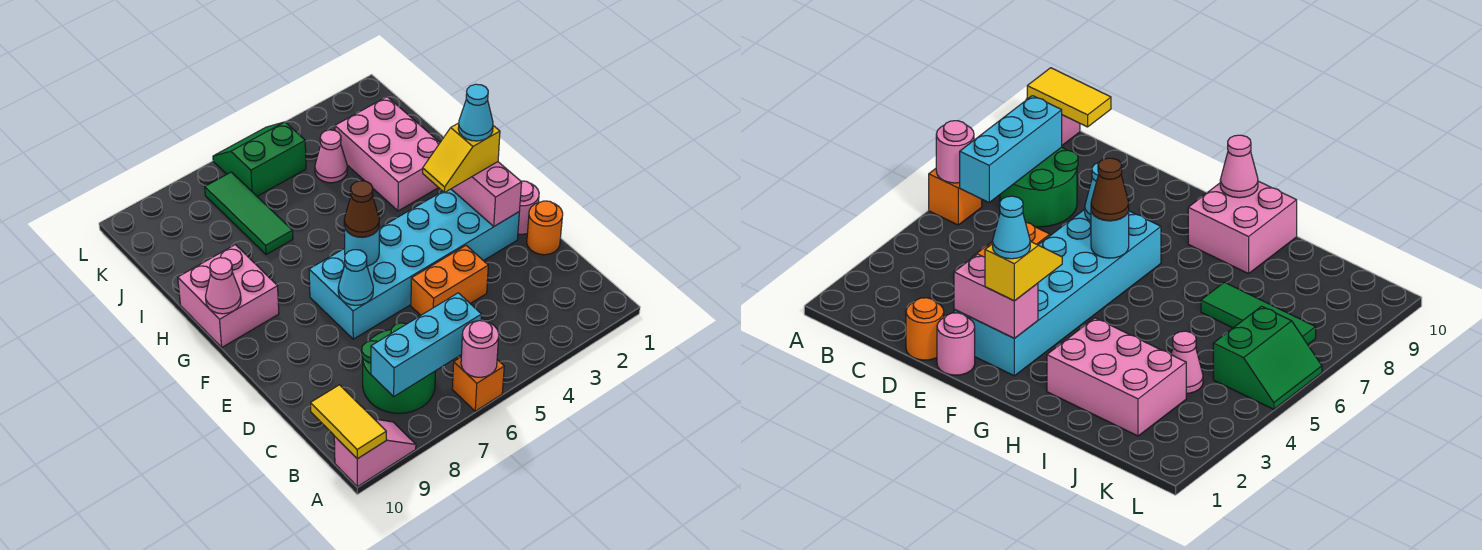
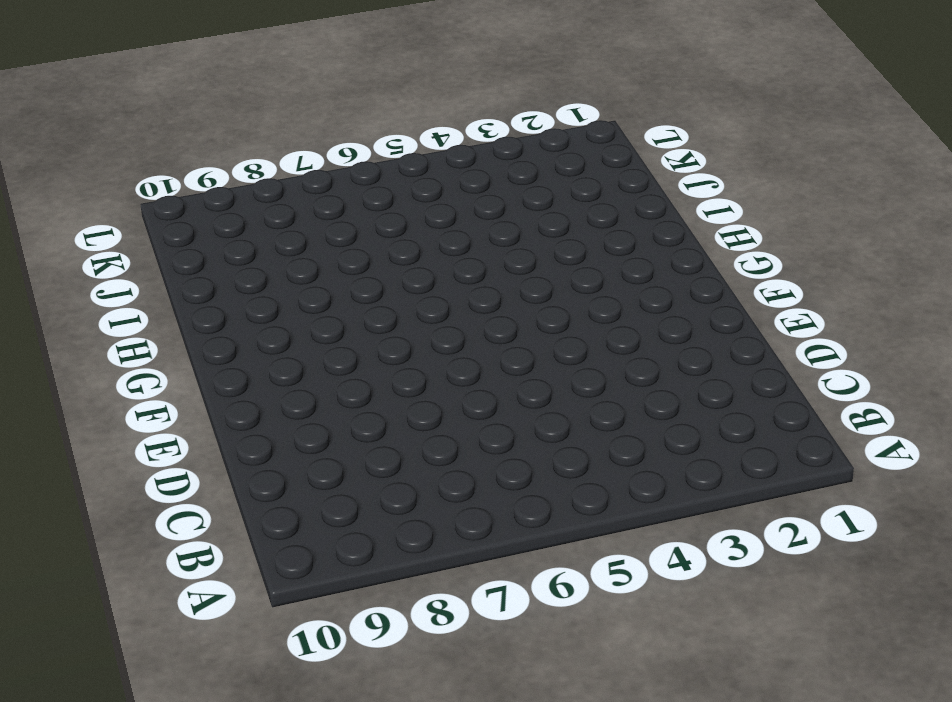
none -> orange 1x1 brick [452,357,504,411]
none -> pink 1x2 slope [334,419,416,487]
none -> green 2x2 round brick [362,323,436,413]

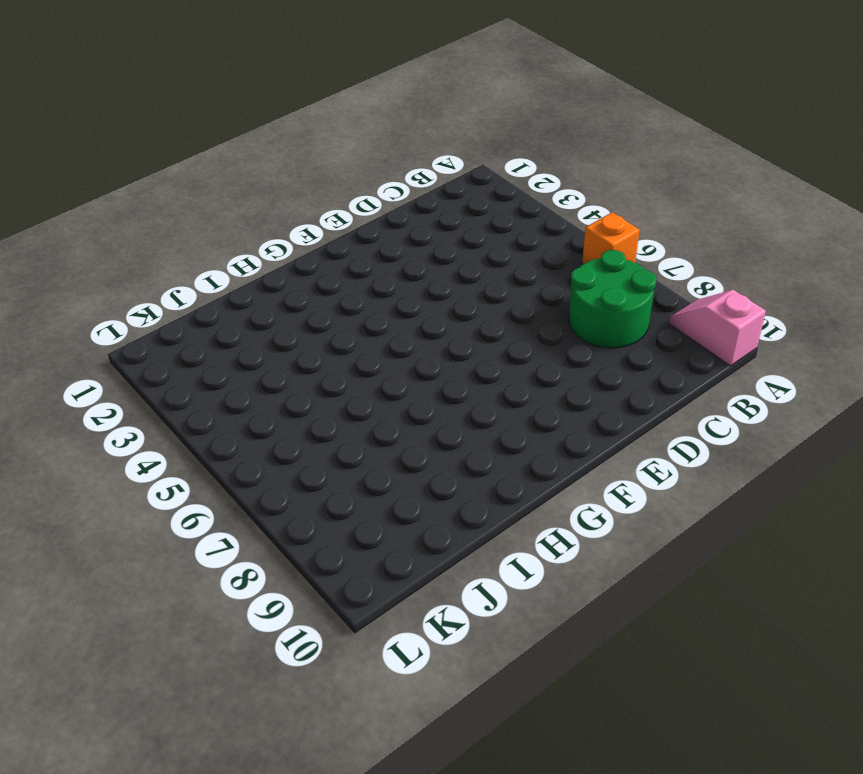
none -> orange 1x1 round brick [527,201,563,255]
none -> orange 1x2 brick [411,246,488,315]
none -> pink 1x1 round brick [518,181,539,234]

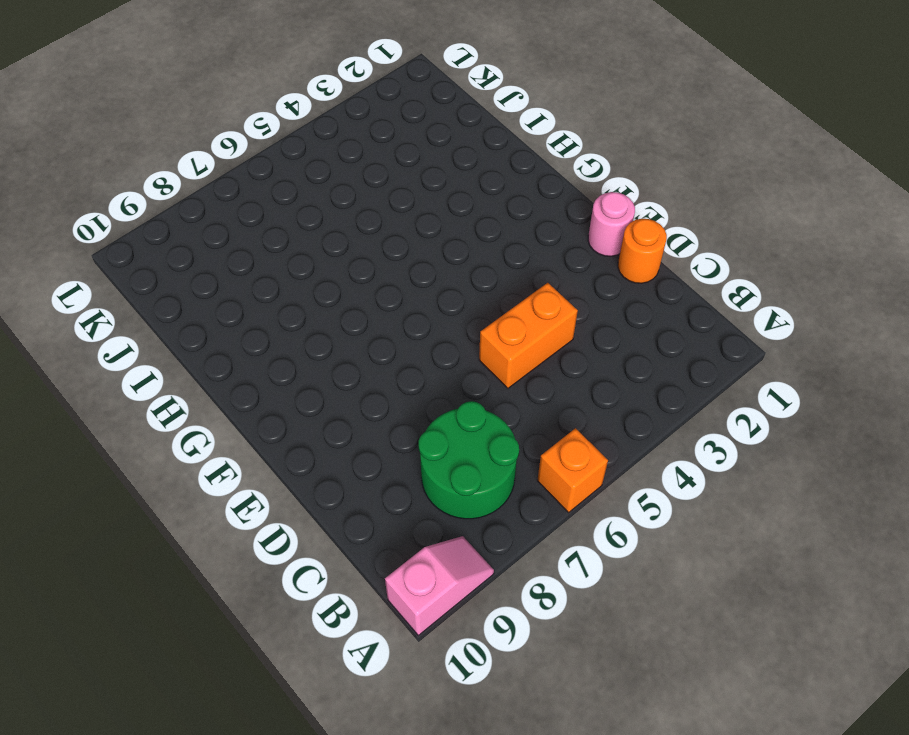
none -> cyan 2x6 brick [309,189,519,339]
none -> pink 2x2 brick [178,245,279,347]
none -> pink 2x3 brick [335,97,440,211]

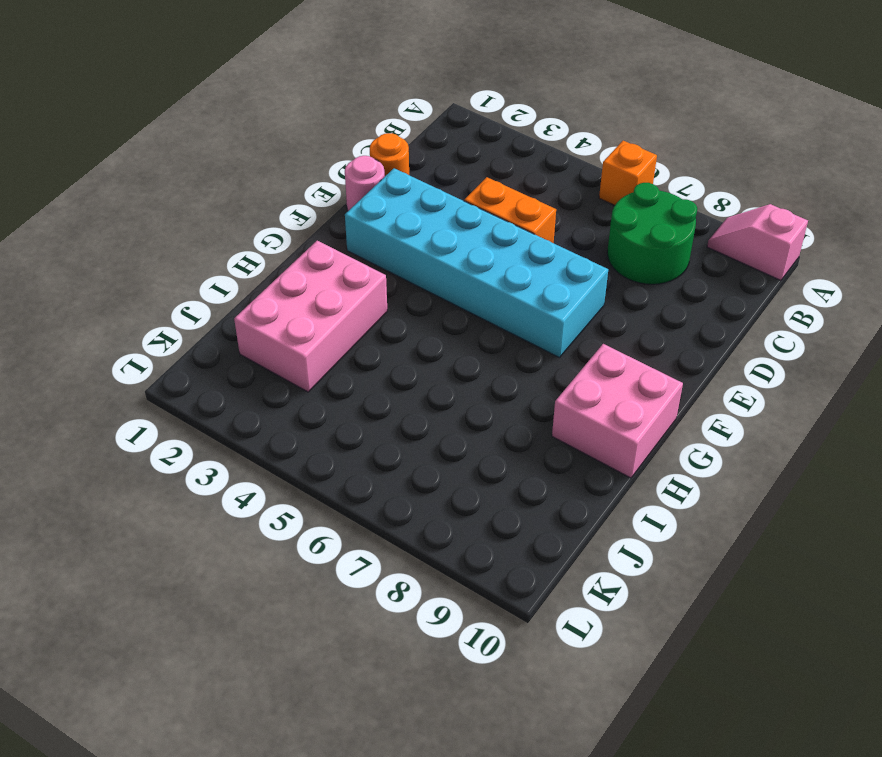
none -> green 1x3 tile [205,172,293,255]
none -> pink 1x1 cone [315,130,347,183]
none -> green 2x2 slope [213,122,306,196]

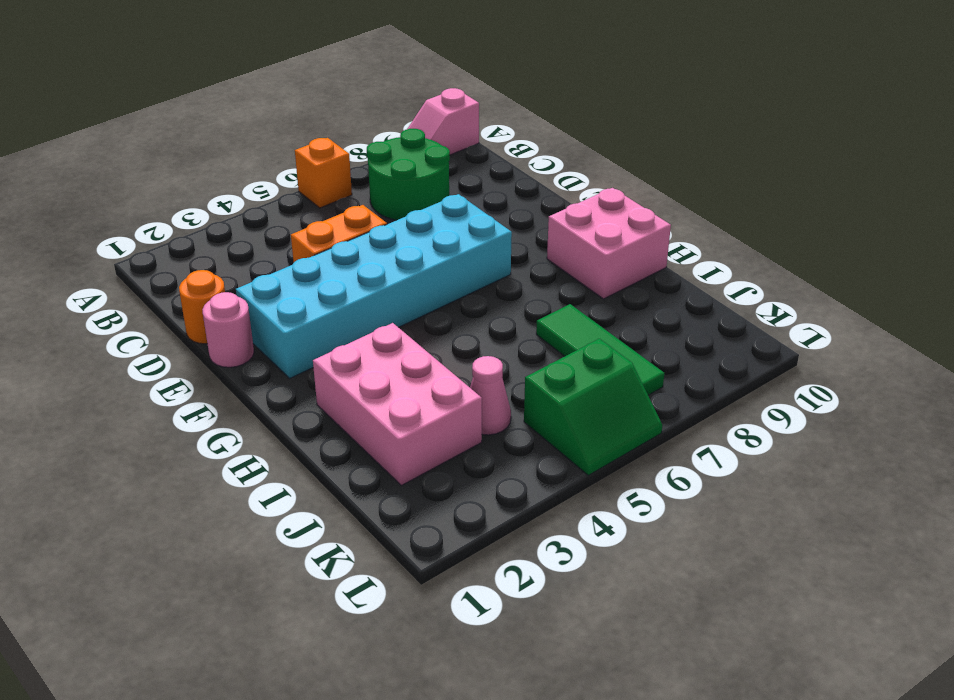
none -> pink 1x1 round brick [461,321,499,377]
none -> yellow 1x2 tile [311,385,386,459]
none -> cyan 1x3 brick [371,293,482,396]

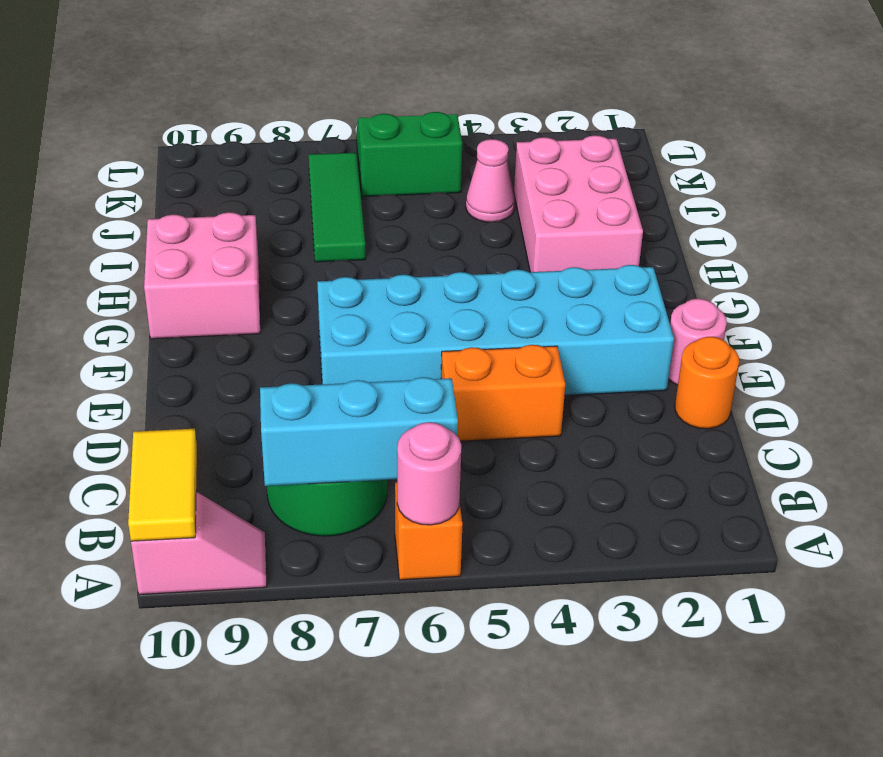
none -> pink 1x2 brick [452,162,522,226]
none -> cyan 1x1 cone [338,250,373,305]
none -> cyan 1x1 round brick [344,226,379,266]

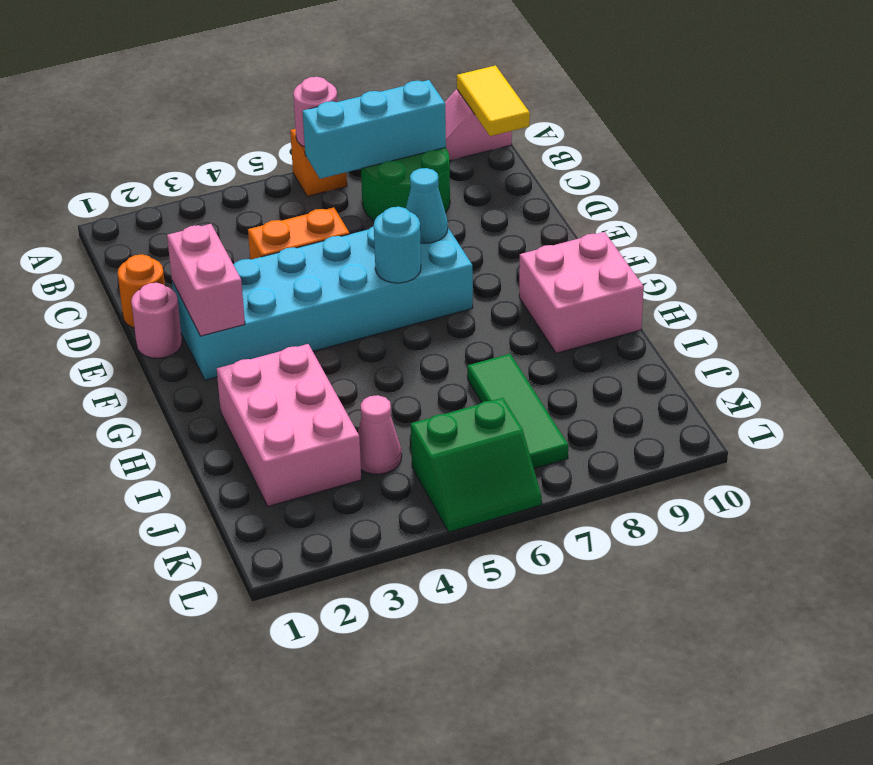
none -> pink 1x1 cone [206,258,241,314]
none -> yellow 1x2 slope [423,123,500,193]
none -> brown 1x1 cone [344,181,379,237]

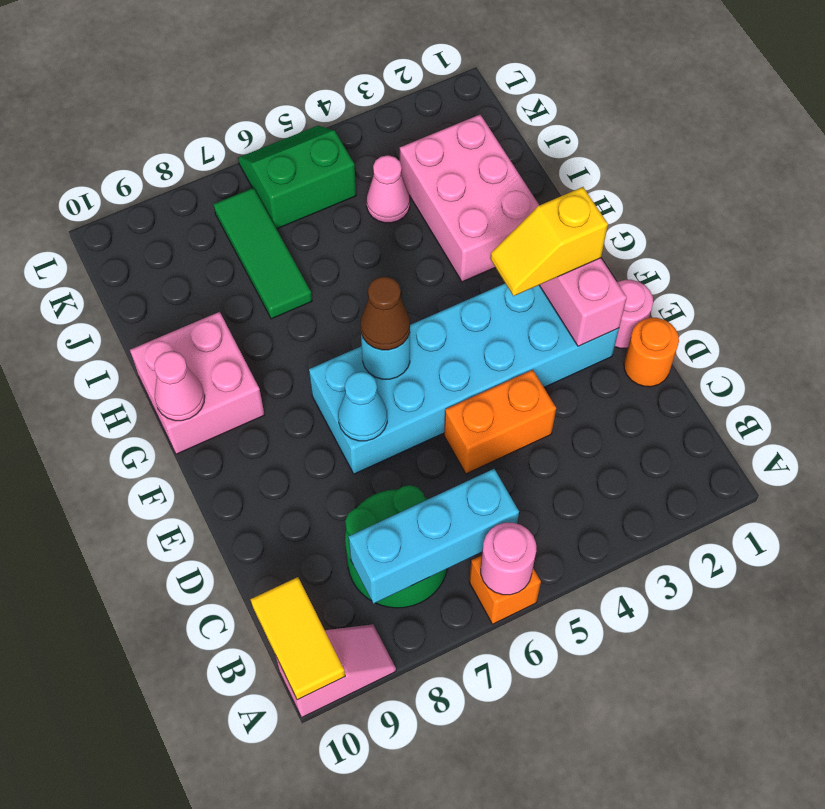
none -> cyan 1x1 cone [458,84,493,141]

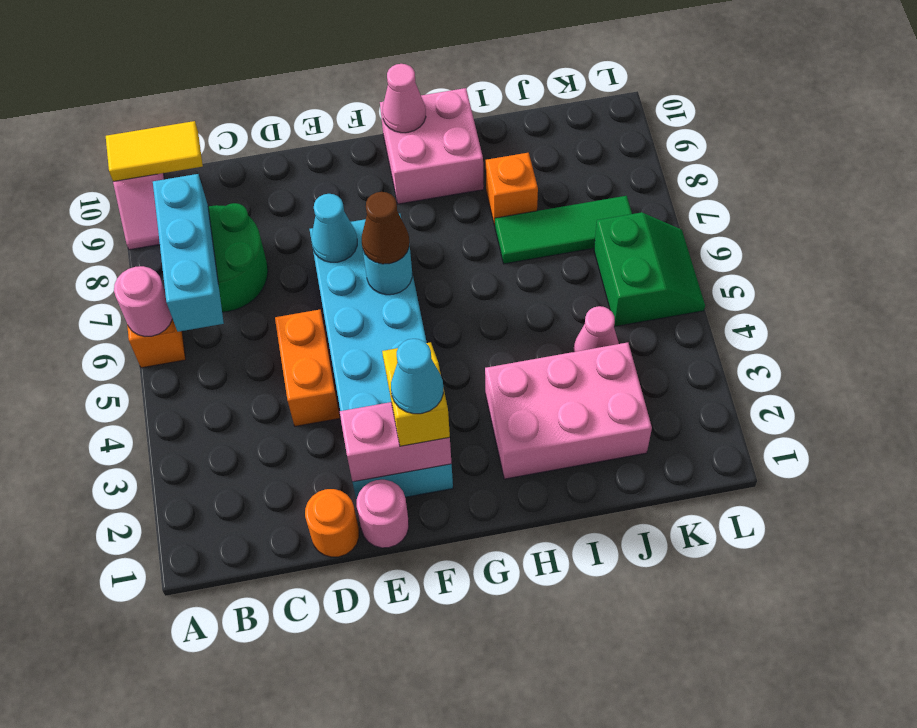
orange 1x1 brick [486,153,538,226] -> none

